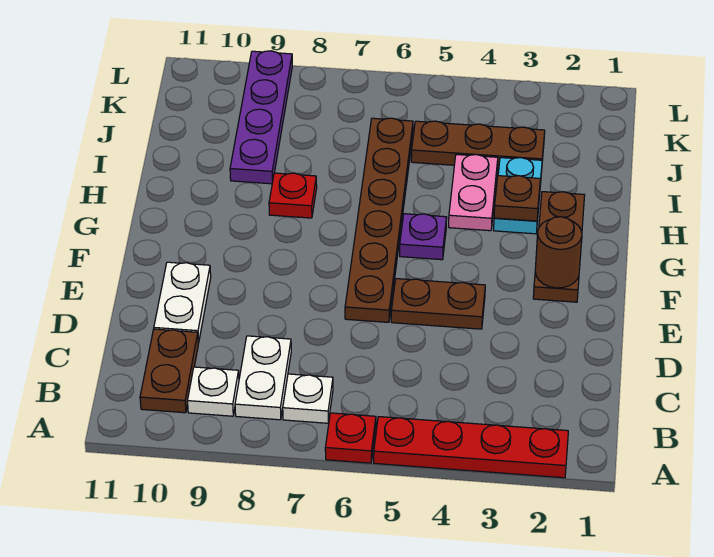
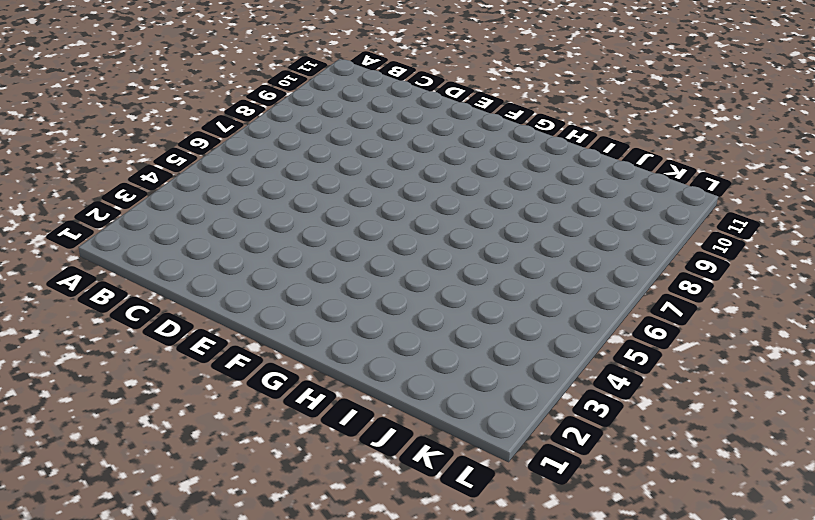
none -> red 1x4 plate [374,417,568,478]
none -> red 1x1 plate [325,413,376,463]
none -> white 1x1 plate [283,374,333,423]

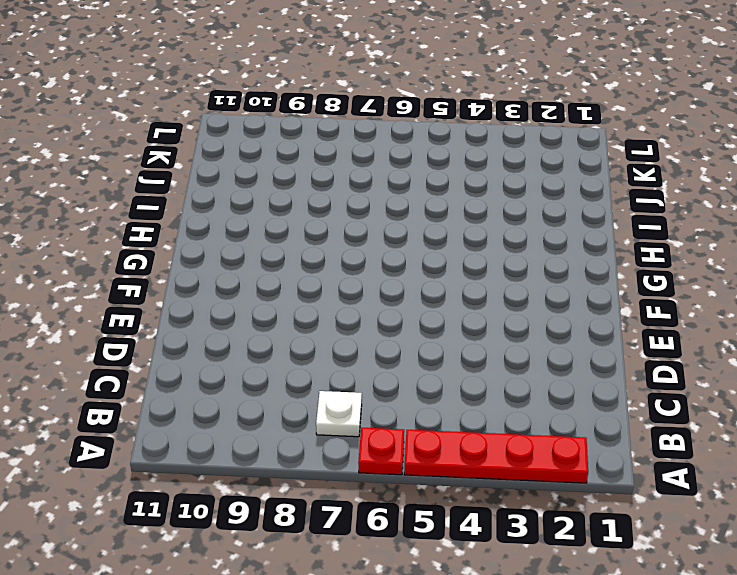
none -> white 1x2 plate [235,336,291,420]
none -> white 1x1 plate [188,367,239,416]
none -> brown 1x2 plate [140,329,198,413]

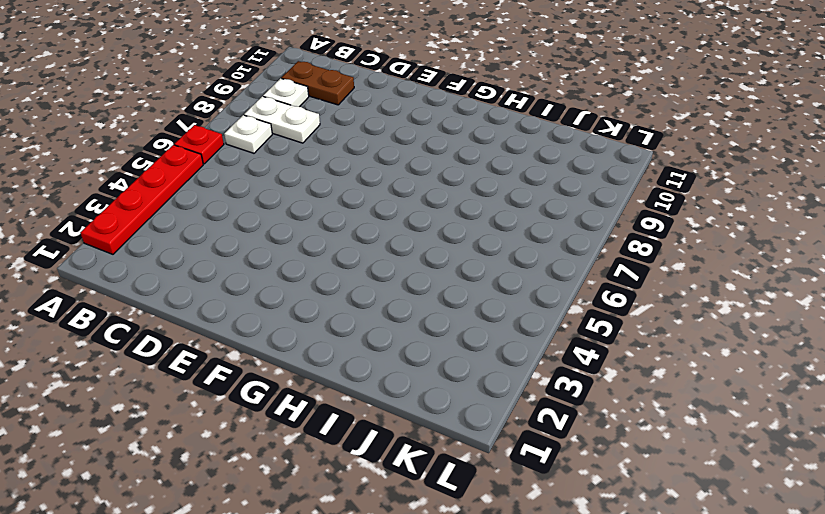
none -> white 1x2 plate [154,262,211,343]
none -> brown 1x2 plate [391,279,485,329]
none -> brown 1x6 plate [345,118,413,322]

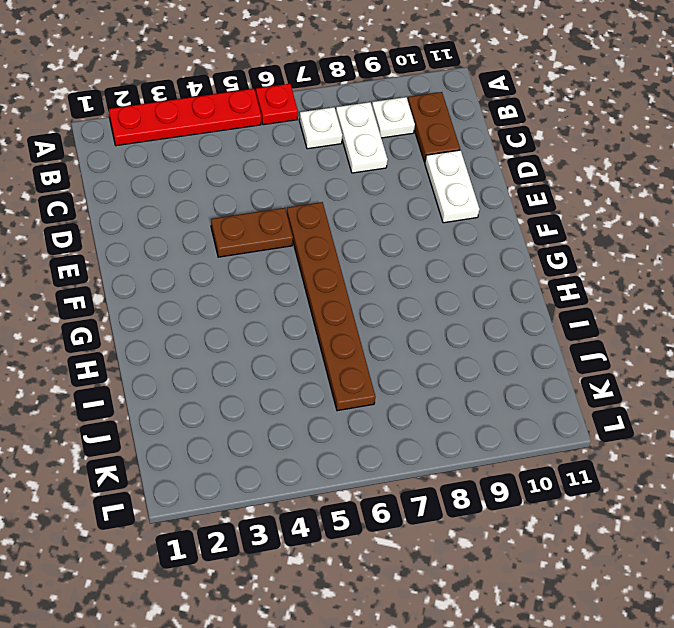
none -> brown 1x3 plate [533,192,585,302]
none -> purple 1x1 plate [400,214,447,260]
none -> cyan 1x2 plate [494,158,542,234]

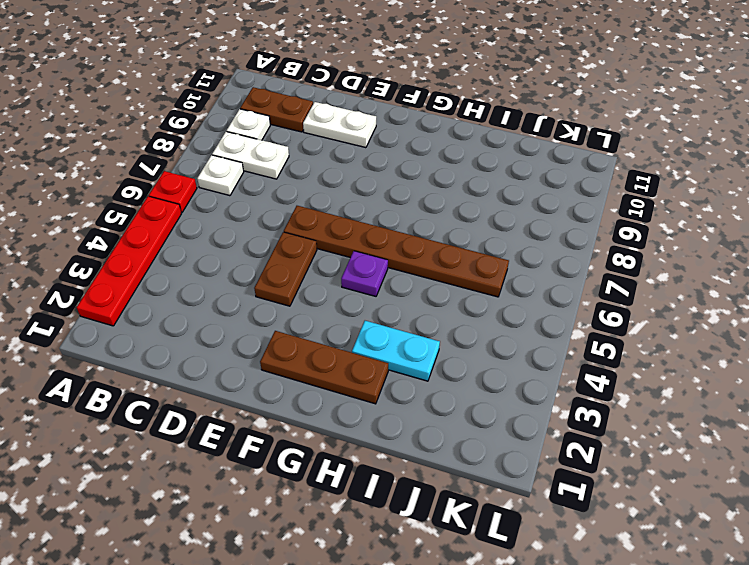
none -> pink 1x2 plate [449,155,498,231]
none -> red 1x1 plate [269,173,317,218]
none -> purple 1x4 plate [230,51,292,184]

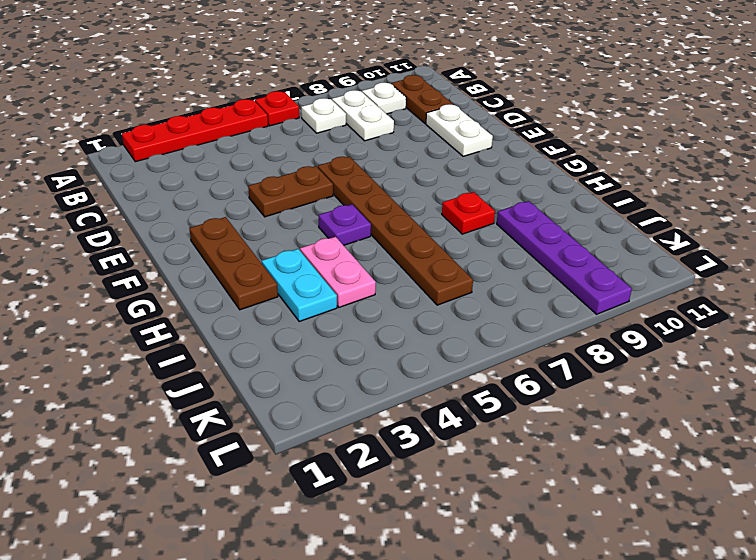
none -> brown 1x3 plate [411,121,545,168]
none -> brown 1x1 round brick [535,217,582,288]
none -> brown 1x1 plate [494,176,540,221]

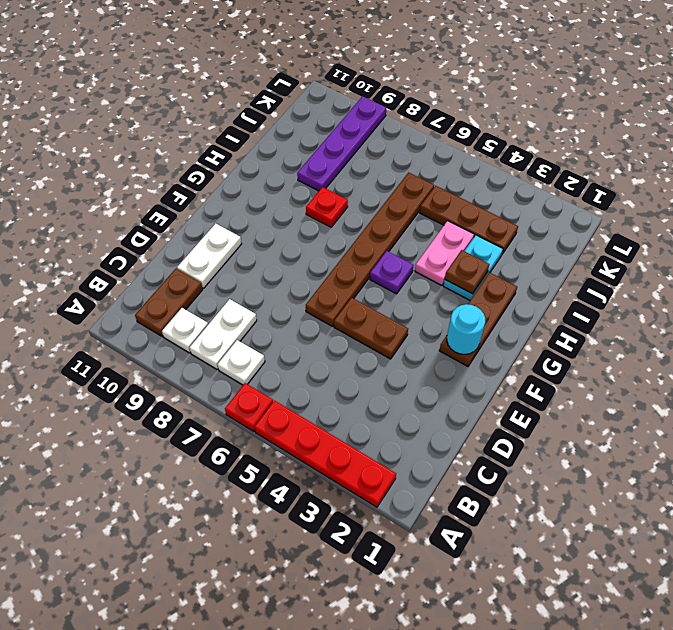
cyan 1x1 round brick [447,304,485,354] -> brown 1x1 round brick [535,217,582,288]

